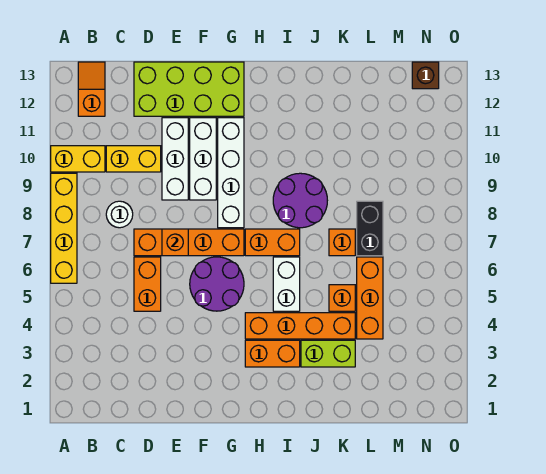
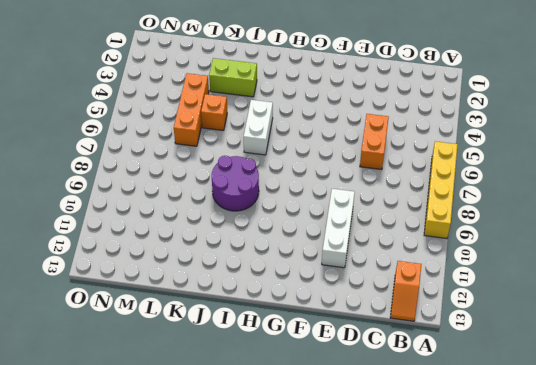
none -> yellow 1x2 brick [51,146,105,172]
none -> white 1x1 round brick [106,201,133,228]
none -> yellow 1x2 brick [106,146,161,172]

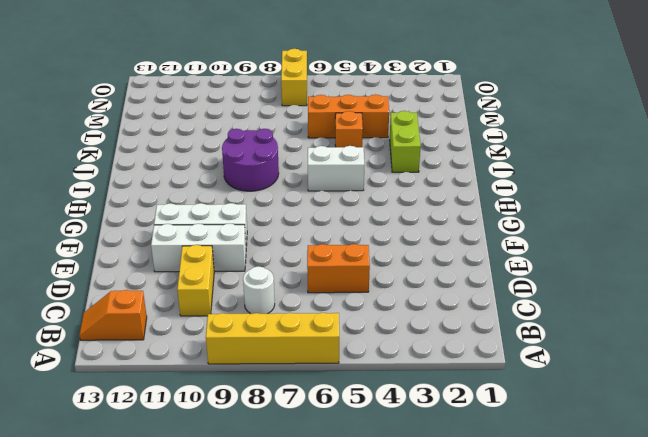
yellow 1x2 brick [281,49,307,106] -> yellow 1x2 brick moved to [51,146,105,172]
none -> orange 1x4 brick [134,229,244,256]
none -> lime 2x4 brick [134,62,244,116]
none -> purple 2x2 round brick [190,257,244,311]

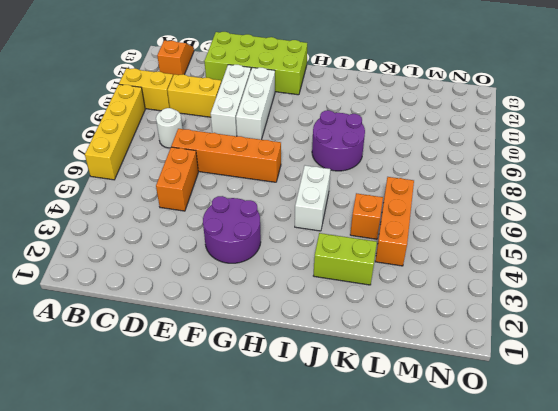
purple 2x2 round brick [203,196,261,263] -> purple 2x2 round brick moved to [190,257,244,311]
none -> white 1x4 brick [218,118,244,228]
none -> orange 1x2 brick [245,340,300,367]
none -> orange 1x4 brick [245,313,355,339]

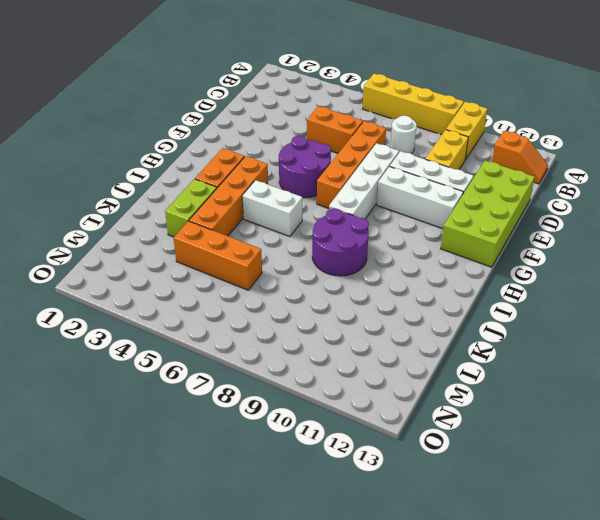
white 1x4 brick [329,143,399,219] -> white 1x4 brick turned to [218,118,244,228]
none -> orange 1x2 brick [245,229,300,256]
none -> orange 1x1 brick [329,285,355,311]
none -> orange 1x1 brick [329,229,355,256]

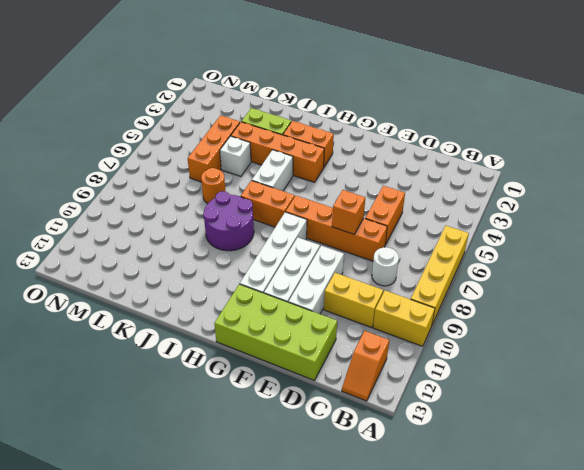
white 1x1 brick [220,136,251,176] -> orange 1x1 brick [329,285,355,311]
orange 1x1 round brick [201,168,226,203] -> orange 1x1 brick [329,229,355,256]
none -> purple 2x2 round brick [190,257,244,311]
none -> black 1x2 brick [357,201,383,256]
none -> brown 1x1 brick [412,62,439,89]

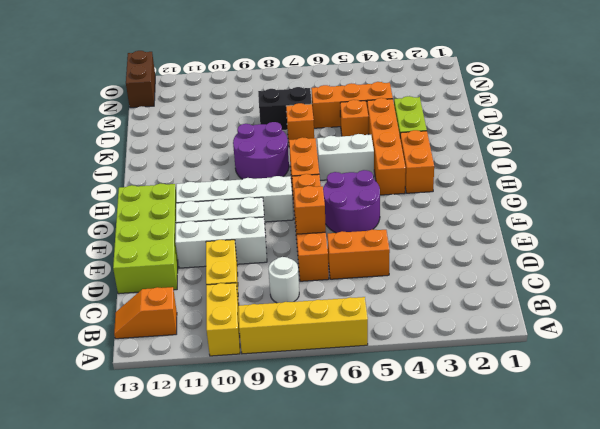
brown 1x2 brick [126,51,155,108] -> brown 1x1 brick [412,62,439,89]

